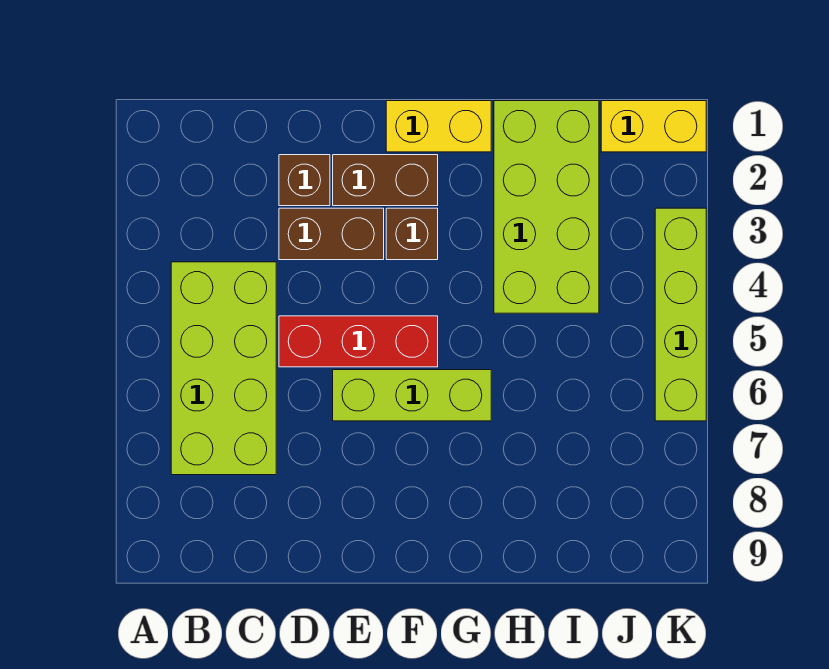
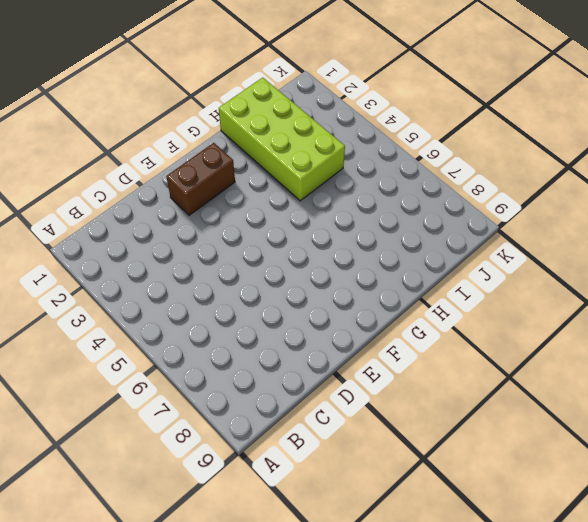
none -> lime 2x4 brick [171,262,276,475]
none -> brown 1x1 brick [279,155,330,206]

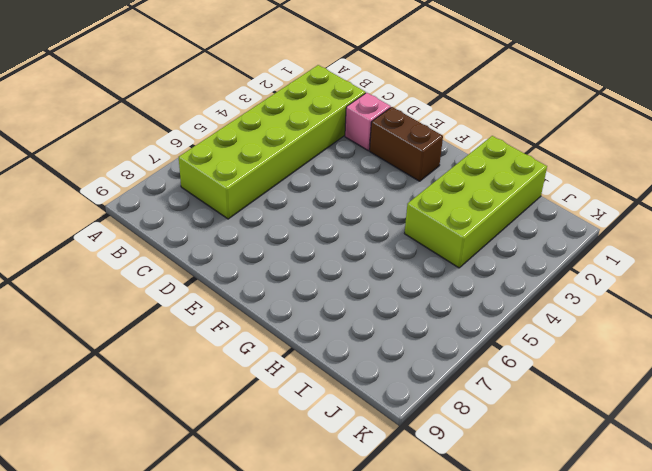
lime 2x6 brick [179,65,366,219] -> lime 2x4 brick [171,262,276,475]
pink 1x1 brick [345,93,391,151] -> brown 1x1 brick [279,155,330,206]
none -> brown 1x2 brick [279,208,384,260]
none -> red 1x3 brick [279,316,438,367]

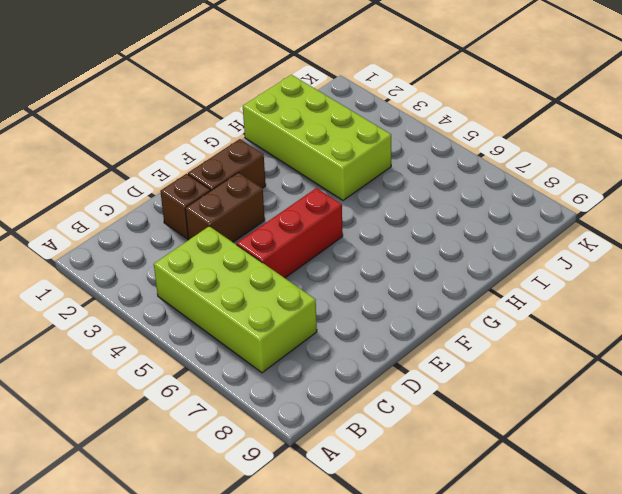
none -> lime 1x3 brick [333,370,491,421]
none -> yellow 1x2 brick [386,101,491,152]

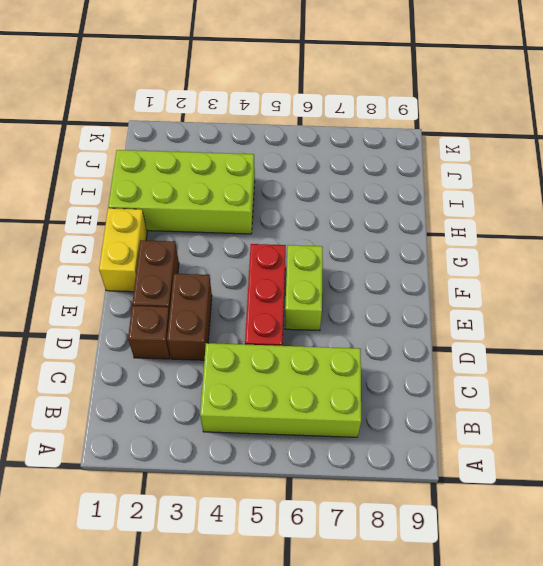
lime 1x2 brick [285,245,323,331] -> lime 1x3 brick [333,370,491,421]
none -> brown 1x1 brick [386,208,438,260]
none -> yellow 1x2 brick [601,101,706,152]

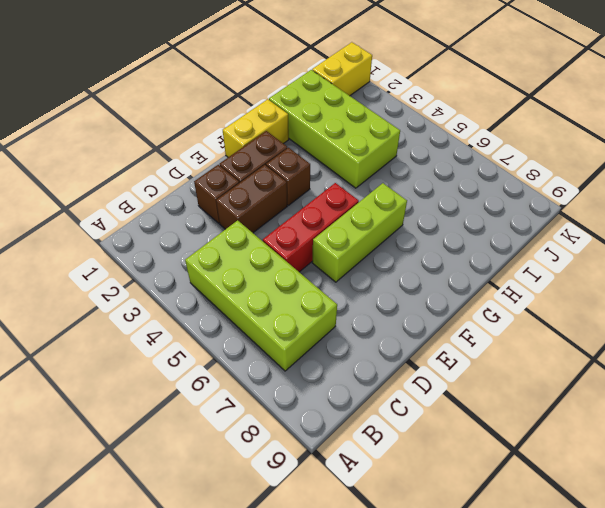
none -> lime 1x4 brick [655,208,706,421]

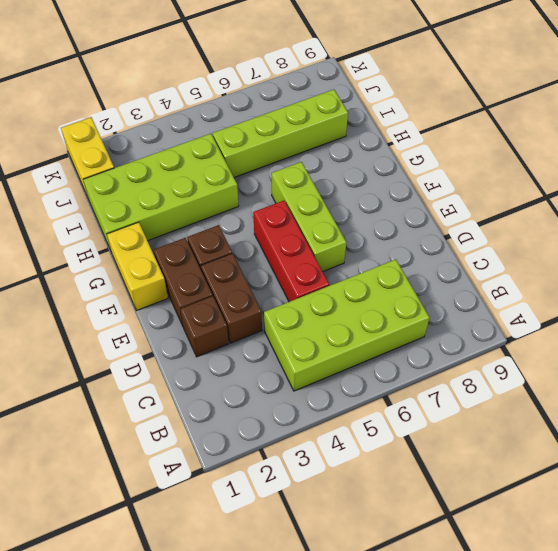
lime 1x4 brick [213,89,348,178] -> lime 1x4 brick moved to [655,208,706,421]

